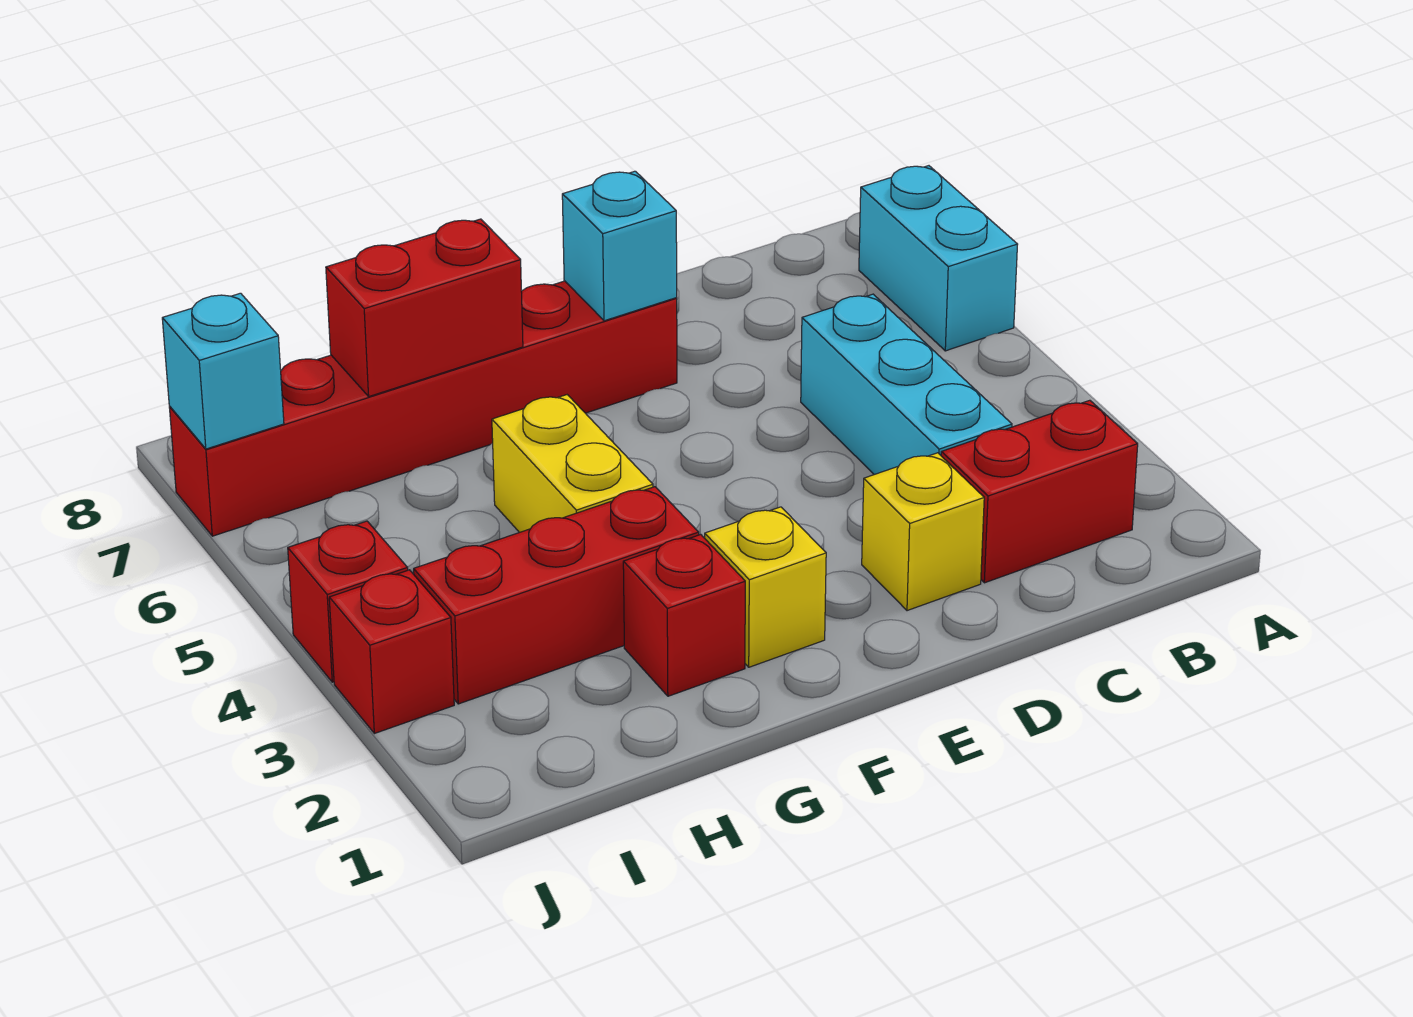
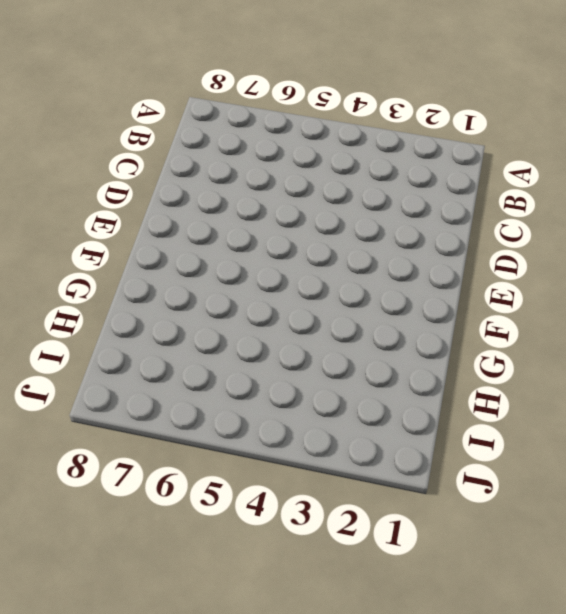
none -> cyan 1x2 brick [859,166,1018,351]
none -> red 1x2 brick [941,400,1138,583]
none -> cyan 1x3 brick [801,294,1012,475]

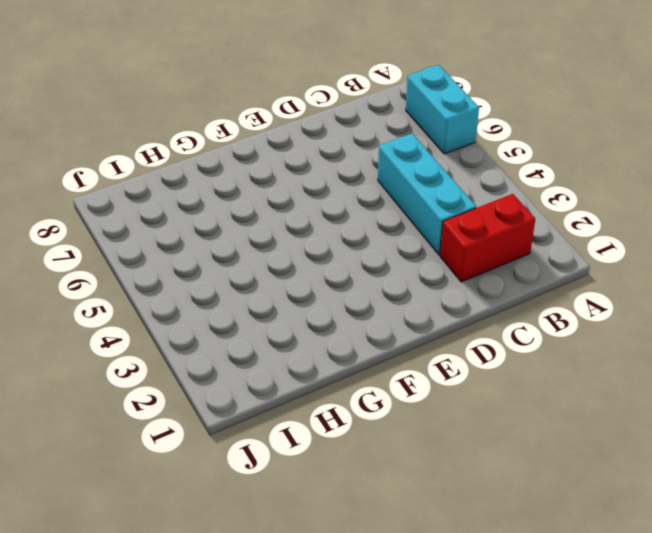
none -> yellow 1x1 brick [862,453,984,611]
none -> red 1x6 brick [169,281,677,536]
none -> yellow 1x1 brick [705,507,826,667]

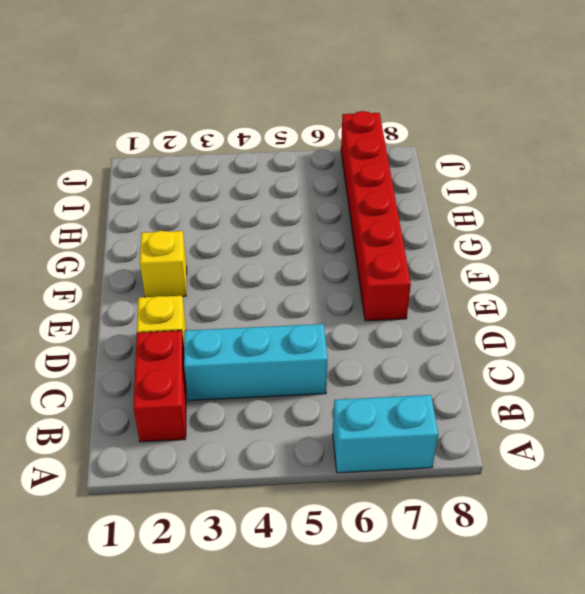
none -> red 1x1 brick [623,534,745,696]
none -> red 1x3 brick [414,487,699,704]
none -> yellow 1x2 brick [492,395,653,533]

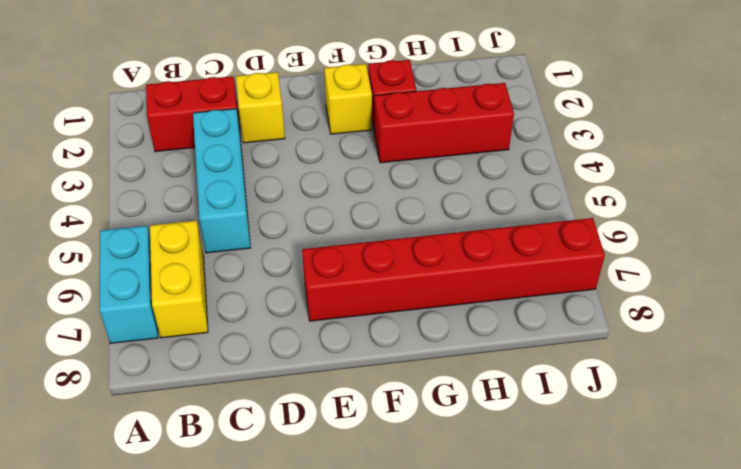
yellow 1x2 brick [150,221,208,338] -> yellow 1x2 brick moved to [492,395,653,533]
none -> red 1x1 brick [329,570,454,734]
none -> red 1x1 brick [288,521,408,682]
none -> cyan 1x1 brick [562,171,677,321]

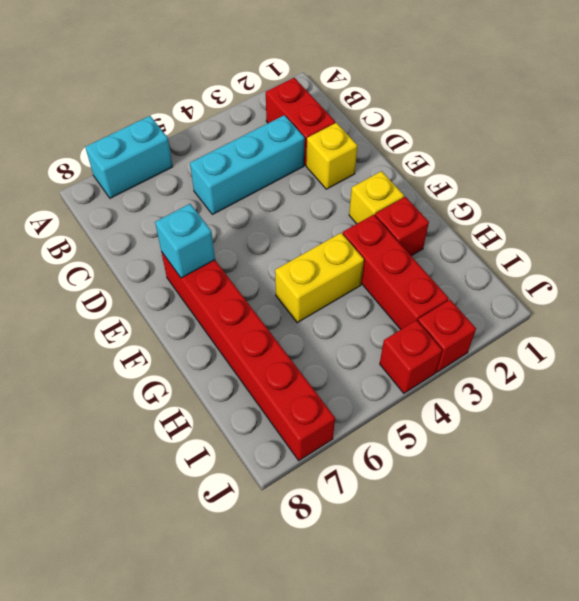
none -> red 1x2 brick [326,219,523,396]
none -> cyan 1x1 brick [162,293,284,449]

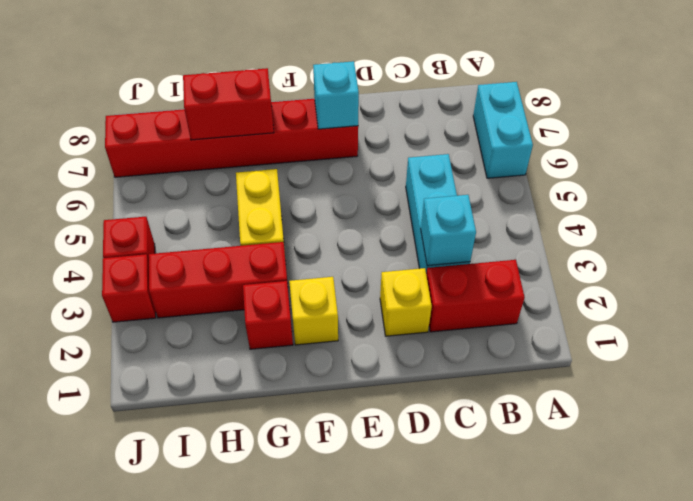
cyan 1x1 brick [421,195,476,266] -> cyan 1x1 brick moved to [162,293,284,449]

